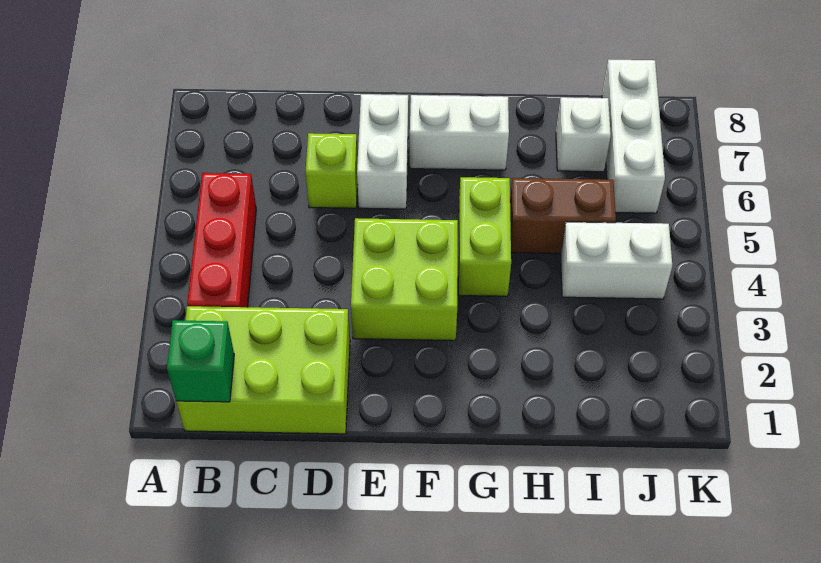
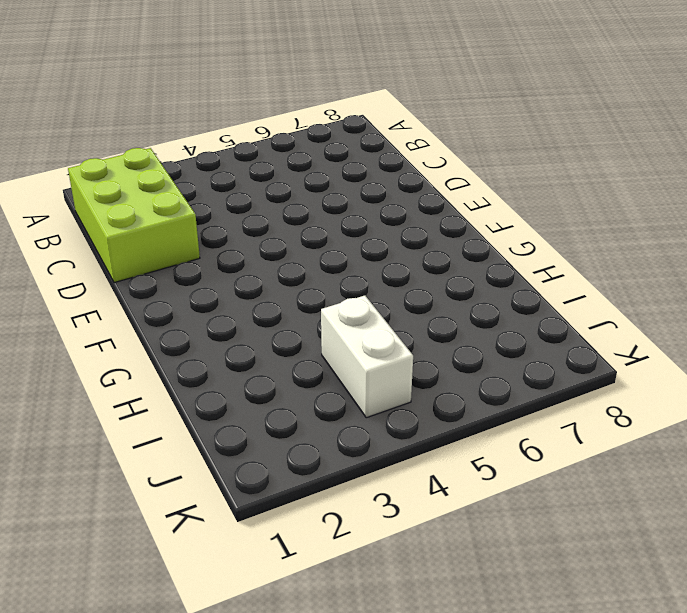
none -> red 1x3 brick [187,173,256,307]
none -> lime 1x1 brick [305,133,358,208]
none -> lime 2x2 brick [351,218,458,341]

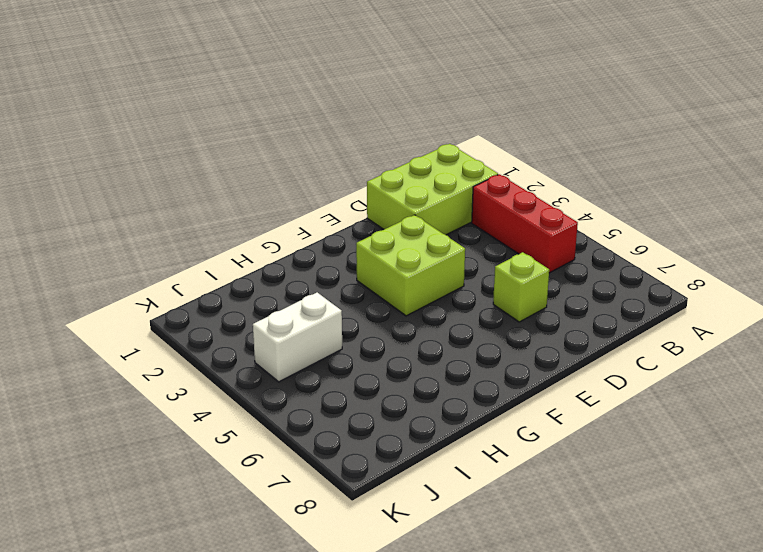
none -> white 1x2 brick [357,94,408,209]
none -> white 1x2 brick [410,95,509,170]
none -> lime 1x2 brick [458,177,511,296]

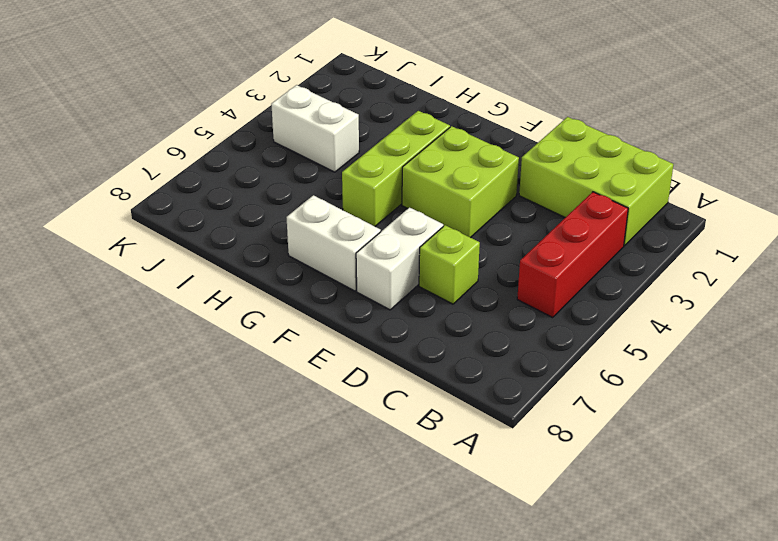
lime 1x3 brick [342,111,450,226] -> lime 1x2 brick [458,177,511,296]
none -> brown 1x2 brick [510,178,616,254]
none -> white 1x1 brick [556,97,611,172]
none -> white 1x3 brick [602,60,665,213]

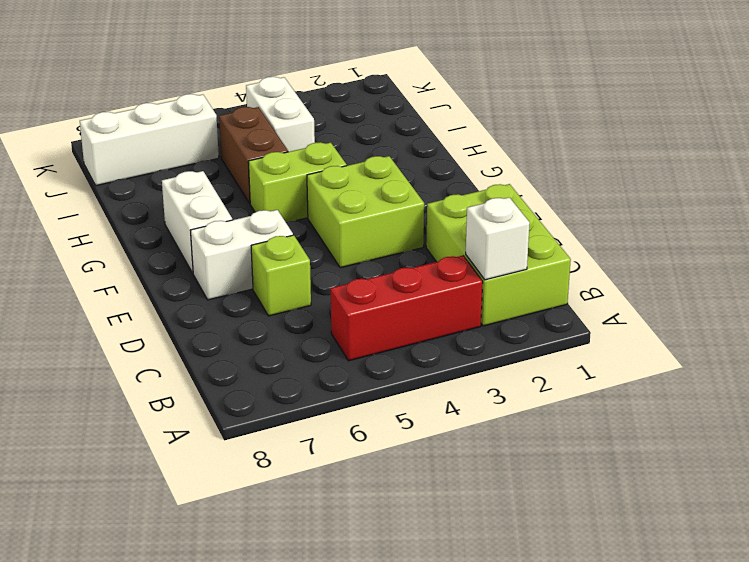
white 1x1 brick [466,197,530,280] -> white 1x1 brick moved to [556,97,611,172]
none -> green 1x1 brick [167,320,234,402]

